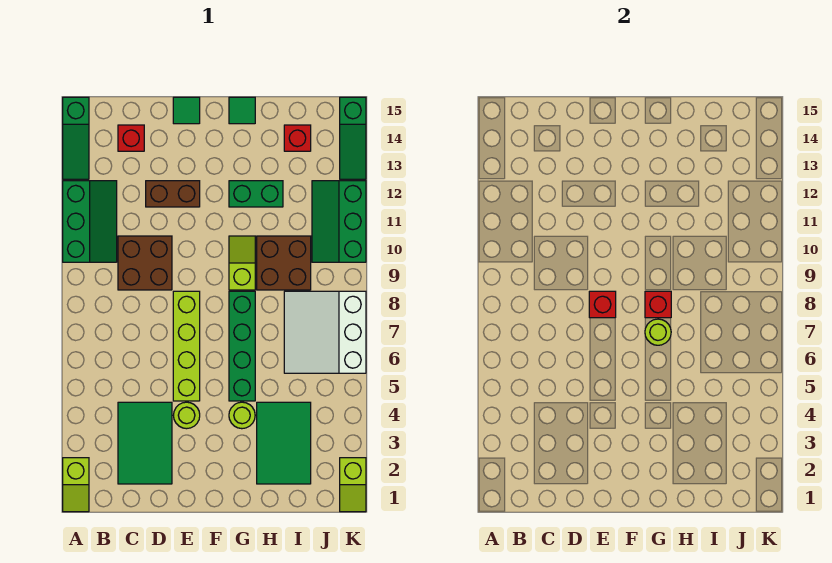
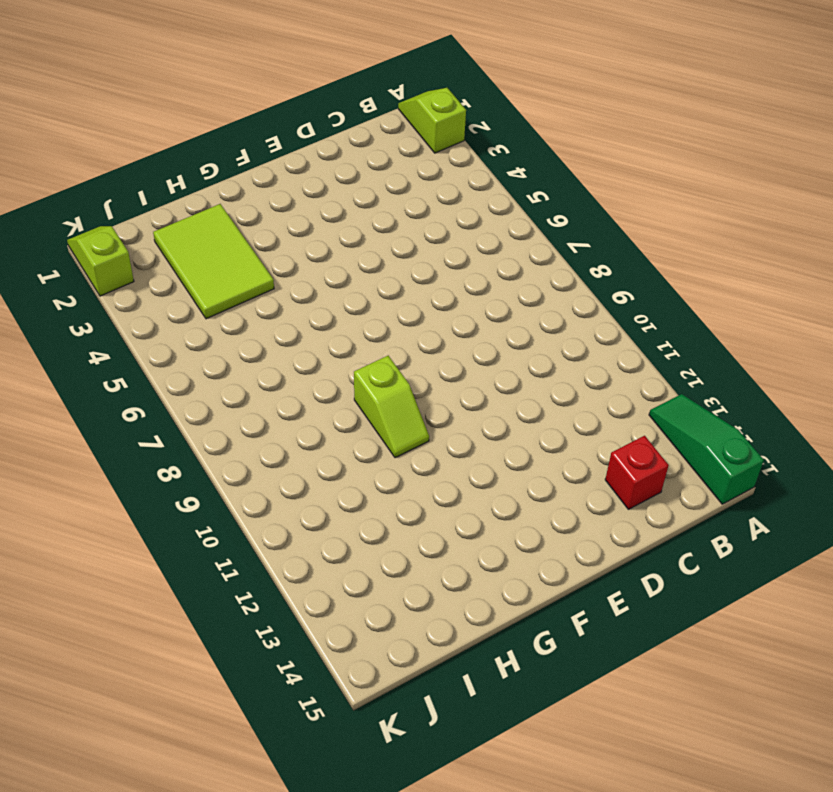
lime 2x3 tile [153,204,274,319] -> green 2x3 tile [257,402,311,484]
none -> green 2x3 slope [63,181,117,262]
none -> green 2x3 tile [118,402,172,484]
none -> brown 2x2 brick [118,236,172,290]

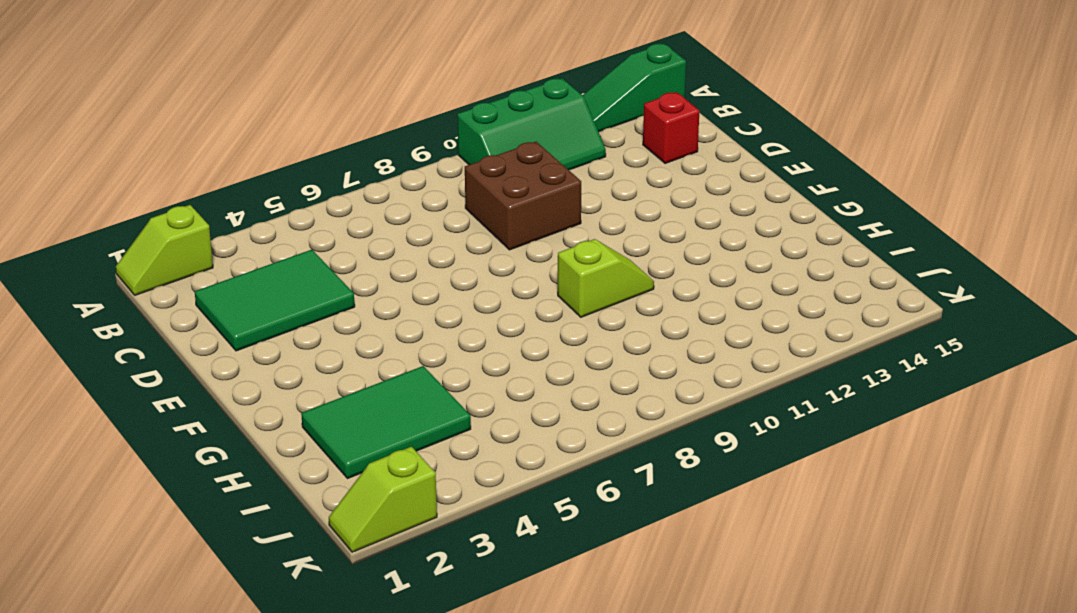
none -> brown 1x2 brick [146,181,200,207]
none -> lime 1x1 round brick [173,402,200,429]
none -> lime 1x4 brick [173,291,200,401]

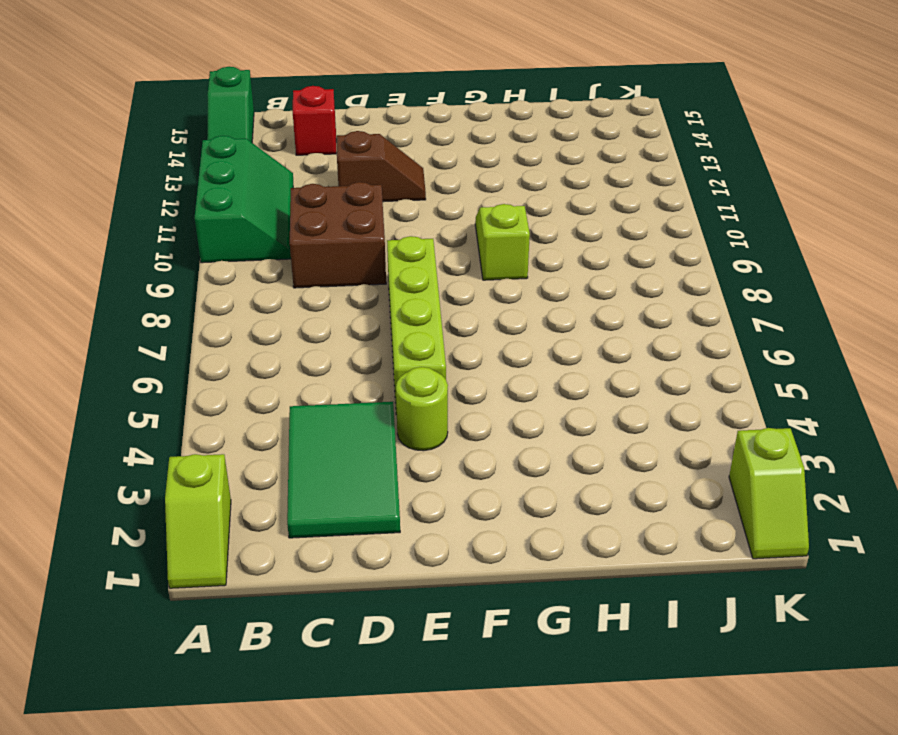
brown 1x2 slope [336,131,426,202] -> brown 1x2 brick [146,181,200,207]
none -> green 1x1 tile [173,97,200,124]
none -> lime 1x1 round brick [229,402,255,429]
none -> green 1x4 brick [229,291,255,401]

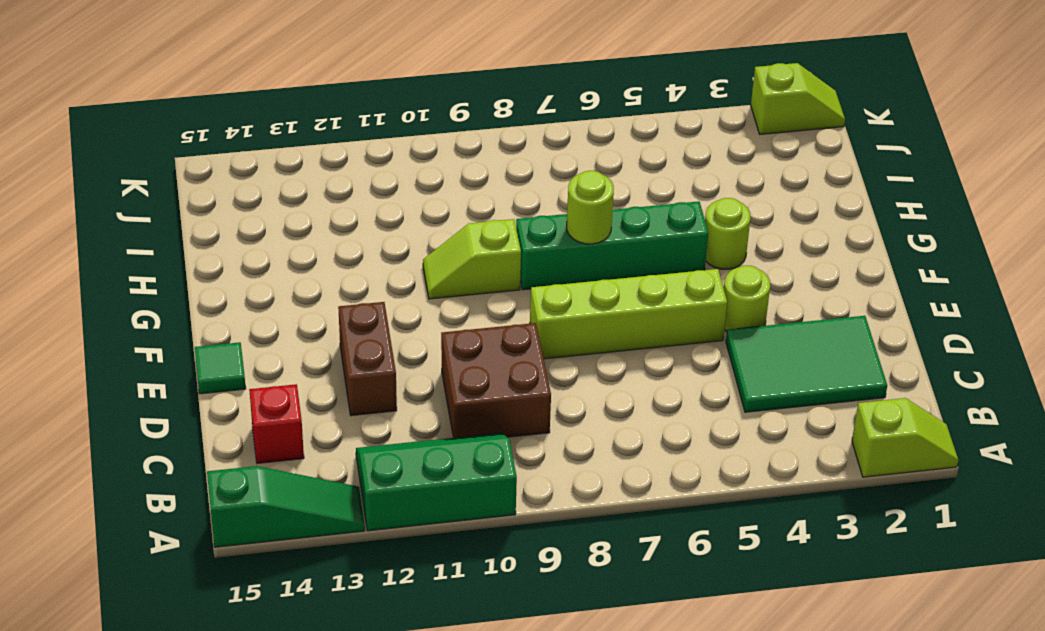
none -> green 1x2 brick [229,181,283,207]
none -> green 1x1 tile [229,97,255,124]
none -> green 2x3 tile [257,402,311,484]

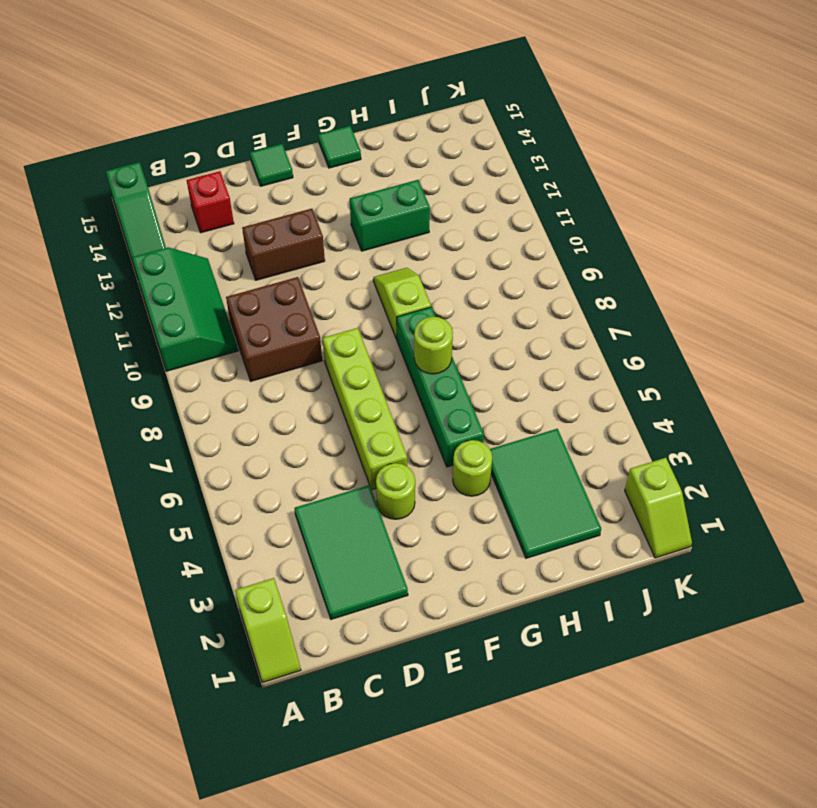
none -> brown 2x2 brick [257,236,311,290]
none -> white 3x3 slope [284,291,366,373]
none -> red 1x1 brick [284,125,311,151]

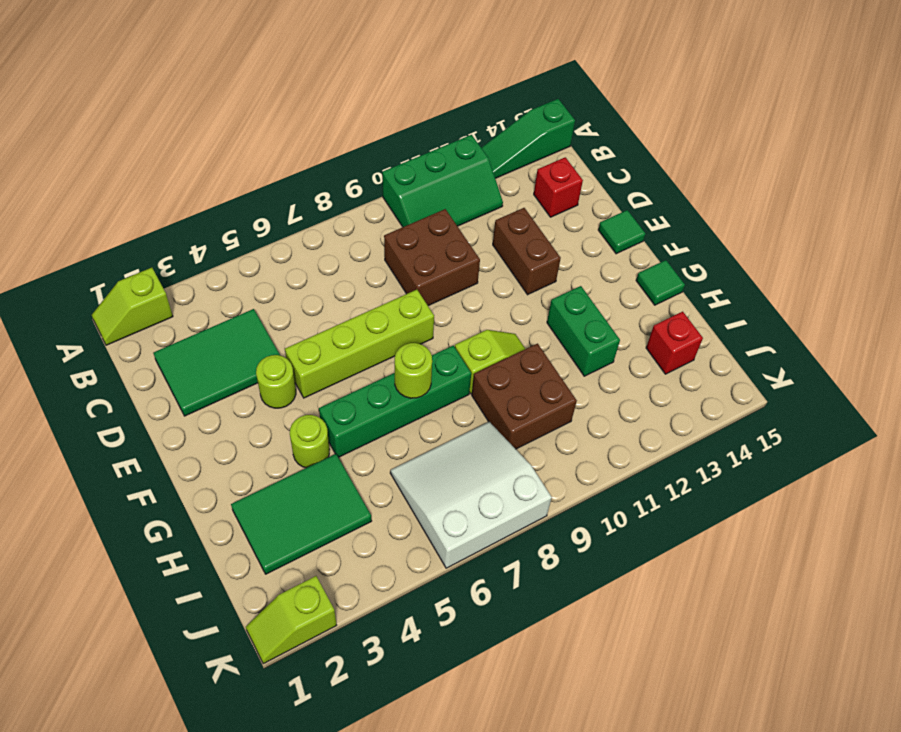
none -> green 2x3 slope [312,181,366,262]
none -> green 1x3 slope [340,97,366,179]
none -> red 1x1 brick [589,291,616,318]

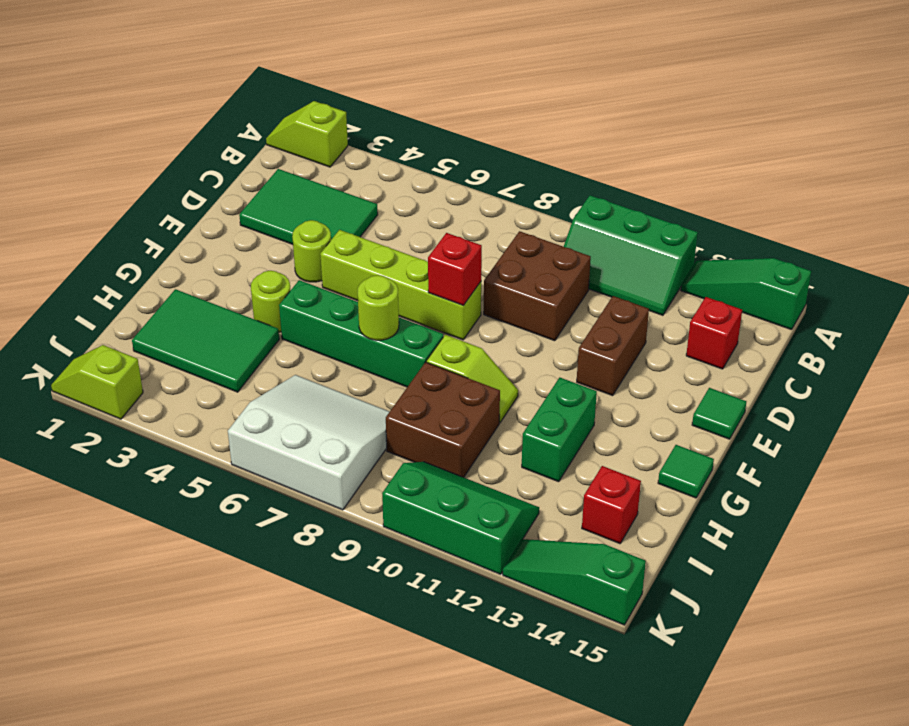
none -> red 1x1 brick [645,291,671,318]

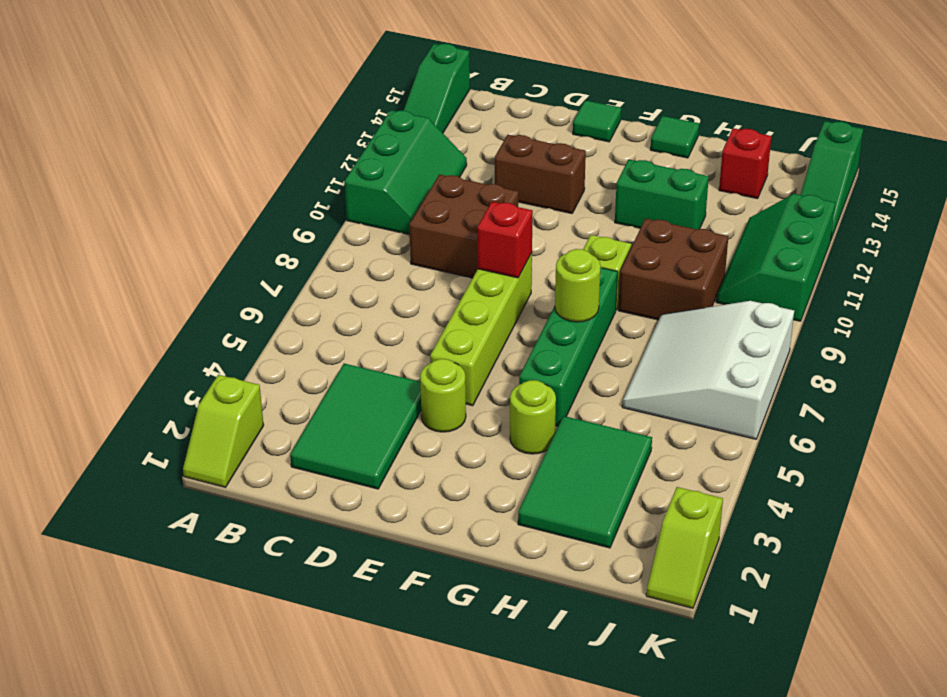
none -> red 1x1 brick [118,125,144,151]
none -> red 1x1 brick [645,291,671,318]

